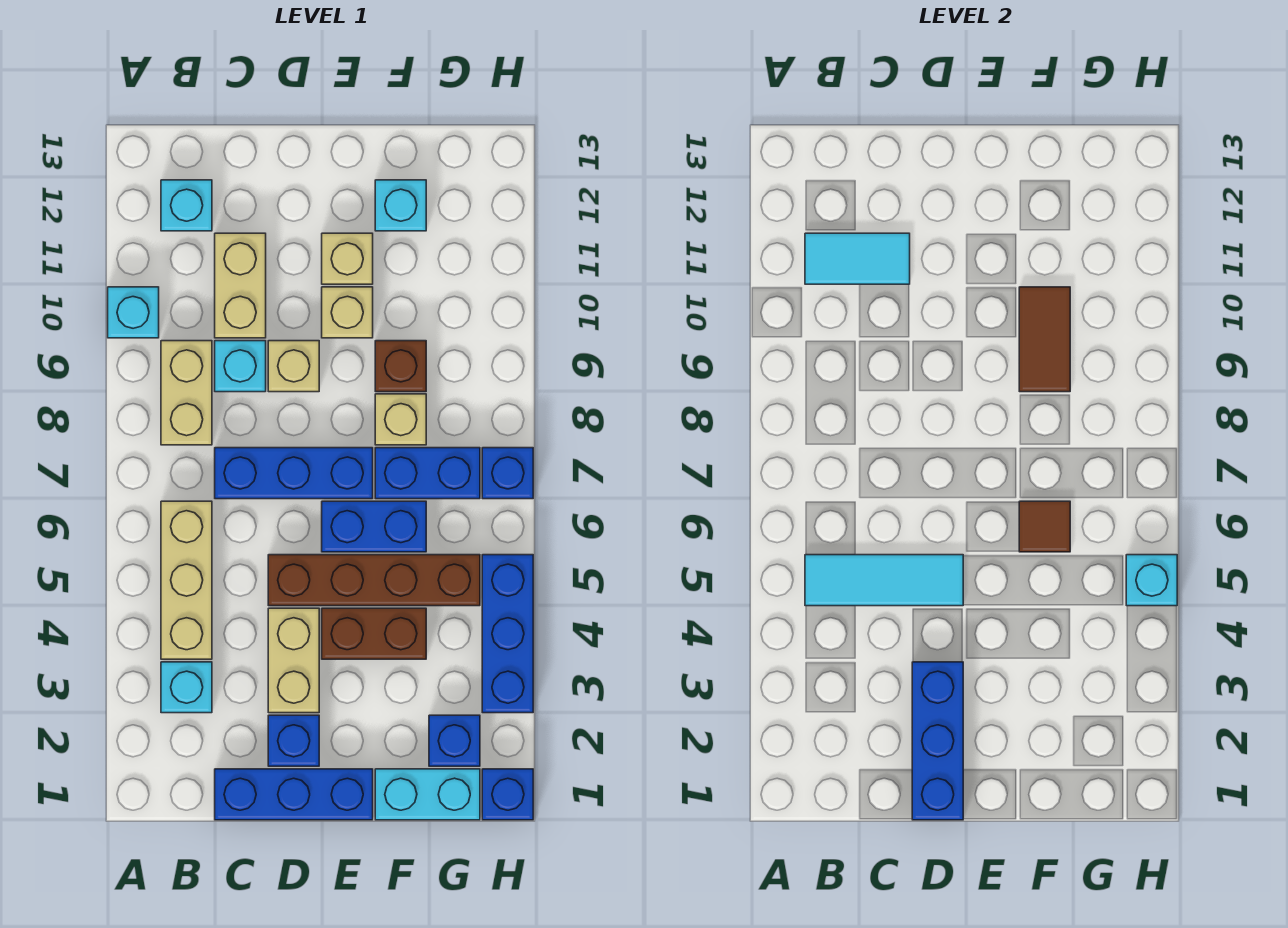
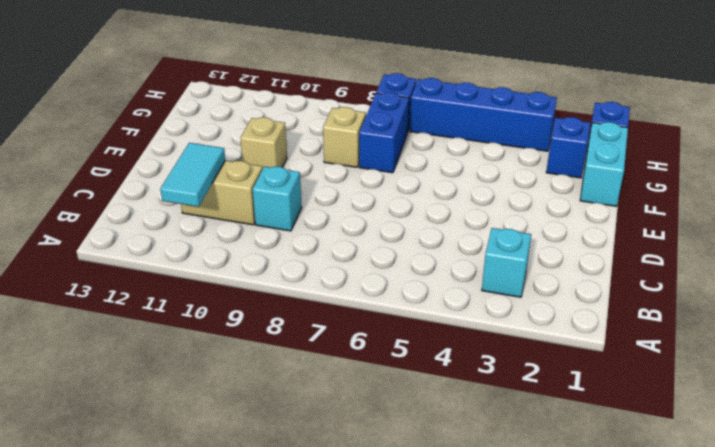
blue 1x4 brick [410,78,557,151] -> blue 1x3 brick [482,555,533,713]
none -> cyan 1x1 brick [108,287,159,338]
none -> tan 1x3 brick [161,501,212,659]
none -> tan 1x2 brick [161,341,212,445]
none -> cyan 1x1 brick [161,180,212,231]

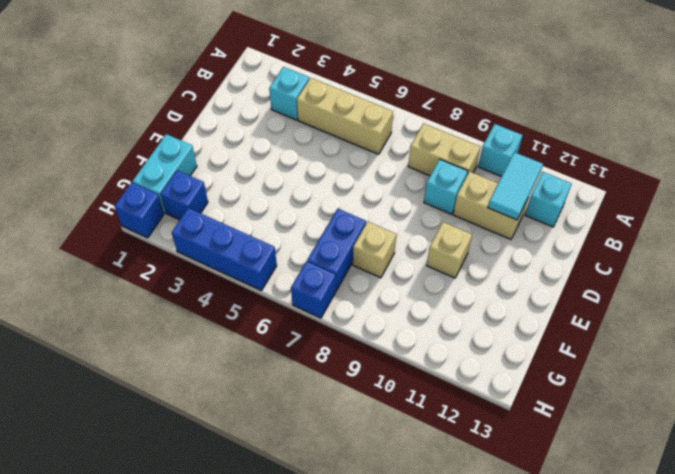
none -> blue 1x3 brick [215,769,373,820]
none -> blue 1x3 brick [215,448,373,499]
none -> blue 1x1 brick [268,715,319,766]
none -> tan 1x2 brick [268,608,319,713]

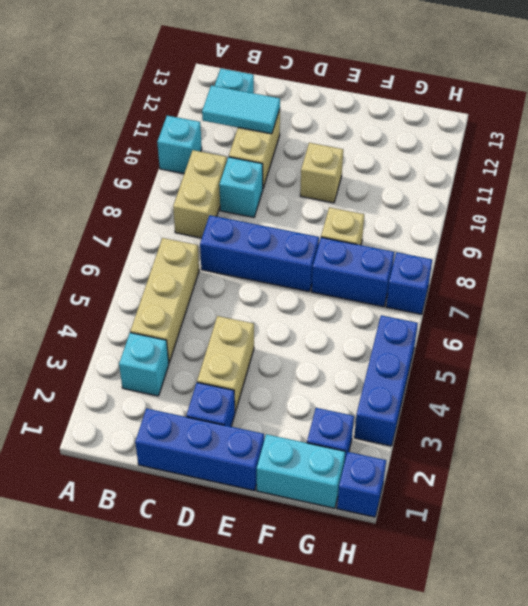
none -> brown 1x4 brick [268,555,480,606]
none -> tan 1x1 brick [268,341,319,392]
none -> brown 1x2 brick [322,608,426,659]
none -> blue 1x2 brick [322,501,426,552]

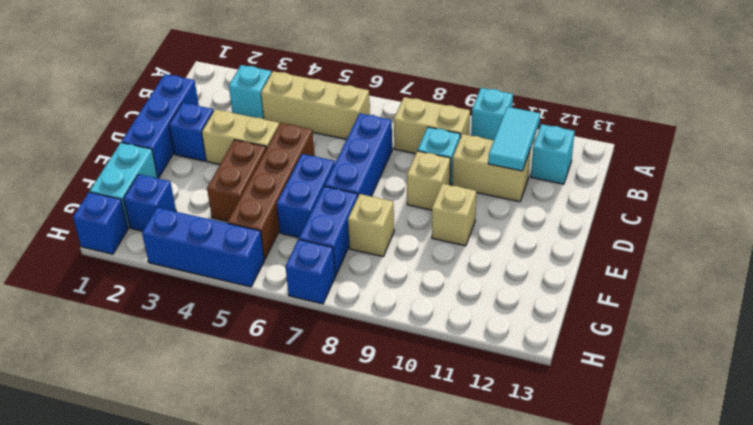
none -> tan 1x1 brick [322,233,373,284]
none -> brown 1x1 brick [375,341,426,392]
none -> cyan 1x1 brick [375,180,426,231]
none -> cyan 1x3 tile [805,555,963,606]

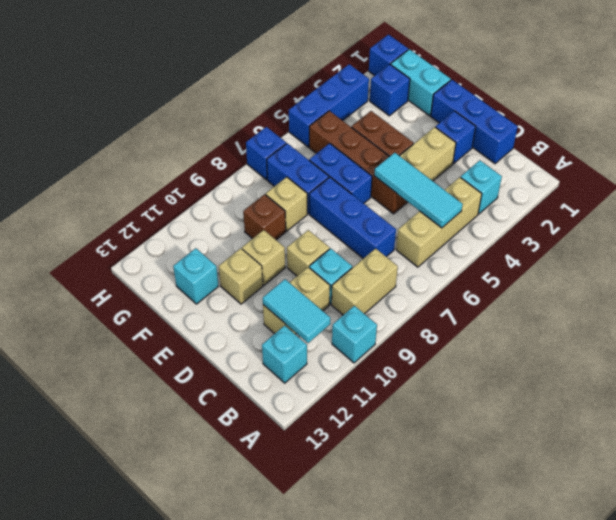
none -> blue 1x3 brick [912,662,963,820]
none -> brown 1x1 tile [1019,501,1070,552]
none -> brown 1x2 tile [1019,287,1070,392]
none -> cyan 1x1 brick [1126,555,1177,606]

